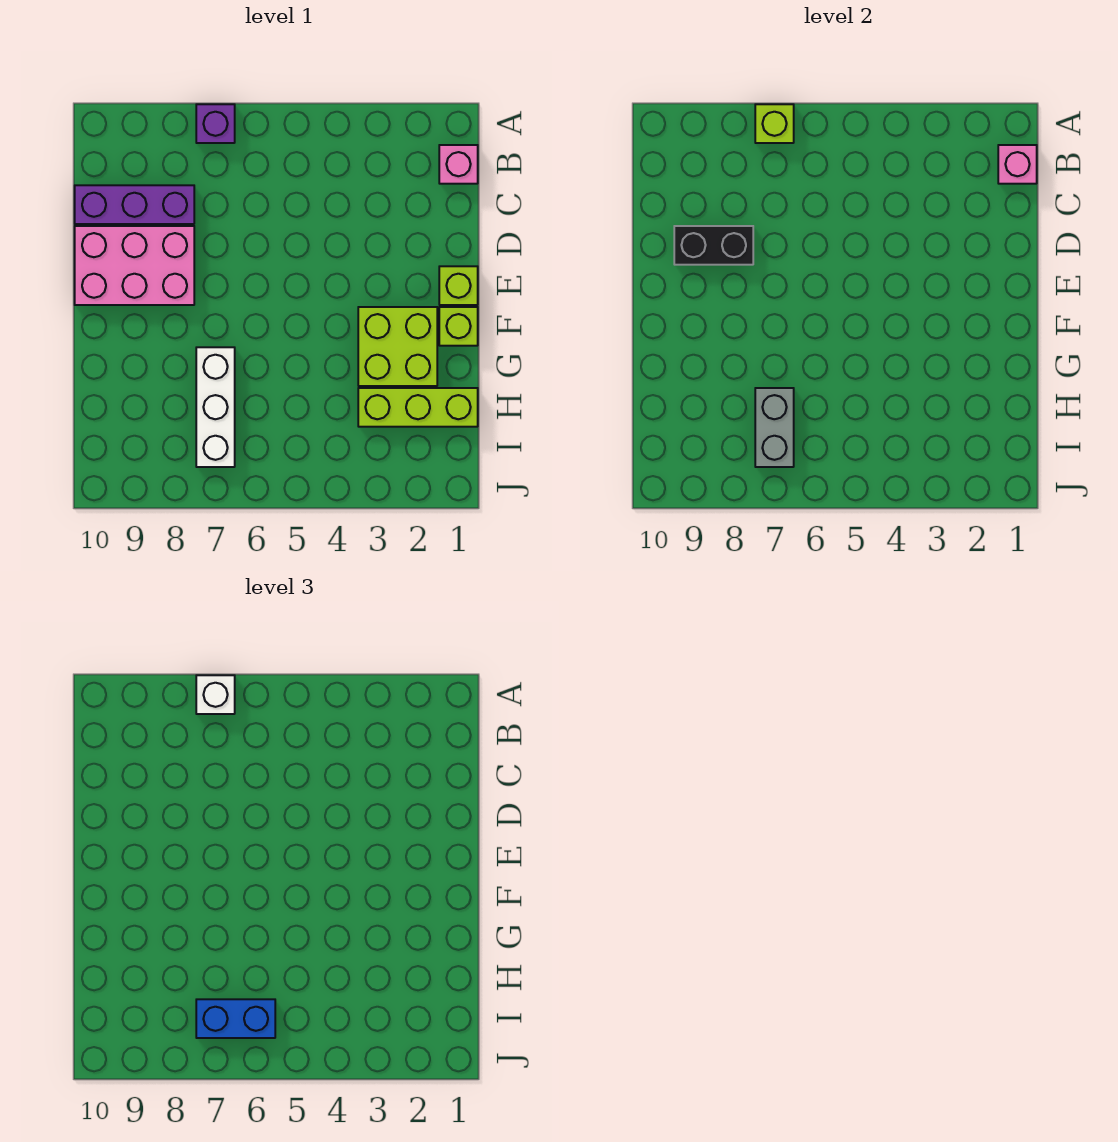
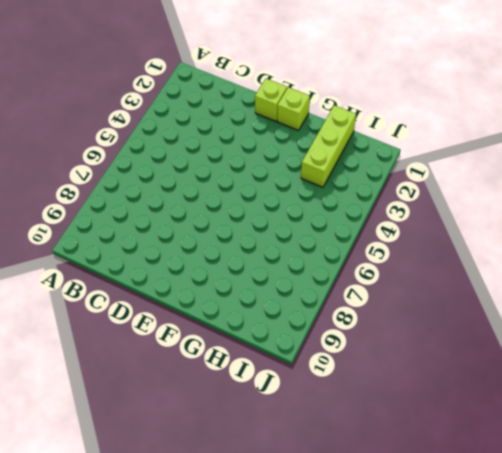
none -> purple 1x1 brick [196,104,235,143]
none -> pink 1x1 brick [439,145,478,184]
none -> purple 1x3 brick [75,185,194,224]

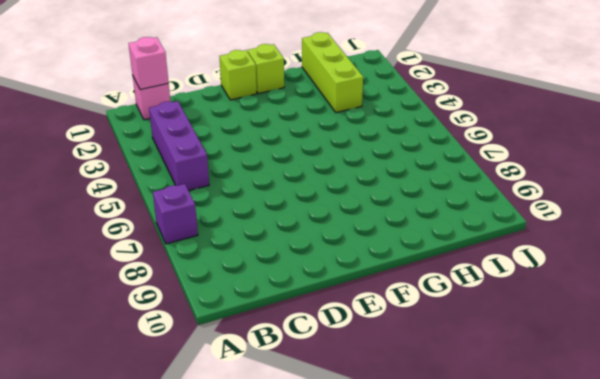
purple 1x3 brick [149,101,209,191] -> purple 1x3 brick moved to [75,185,194,224]
none -> pink 2x3 brick [75,226,194,305]
none -> lime 2x2 brick [358,307,437,386]
none -> white 1x3 brick [196,347,235,467]

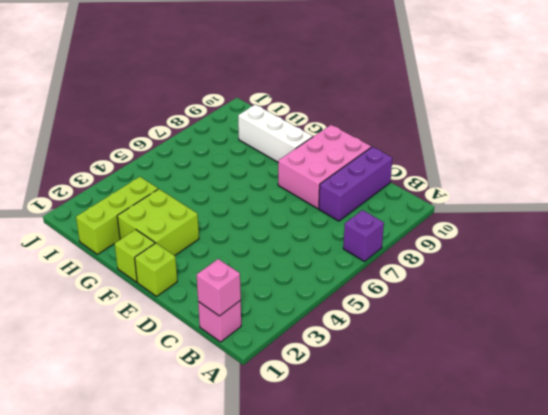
white 1x3 brick [238,105,313,162] -> white 1x3 brick moved to [196,347,235,467]
none -> lime 1x1 brick [755,104,794,143]
none -> black 1x2 brick [674,226,753,265]
none -> grey 1x2 brick [755,388,794,467]

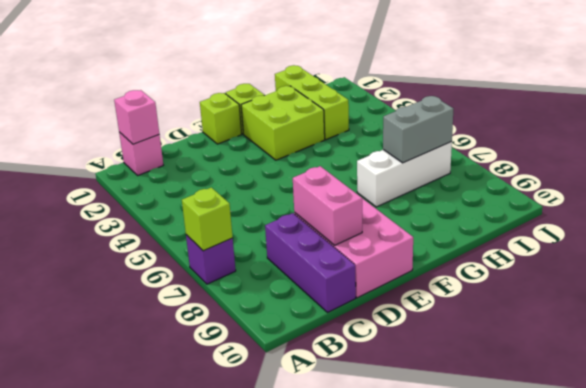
pink 1x2 brick [293,166,362,245] -> black 1x2 brick [674,226,753,265]
none -> white 1x1 brick [196,675,235,714]
none -> blue 1x2 brick [196,999,275,1038]

